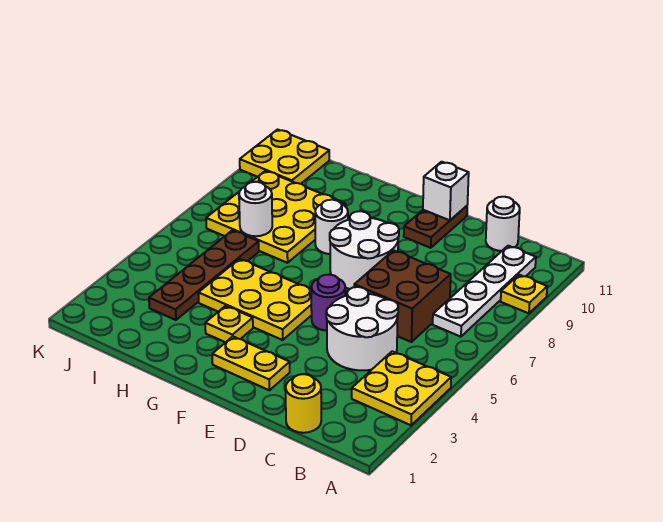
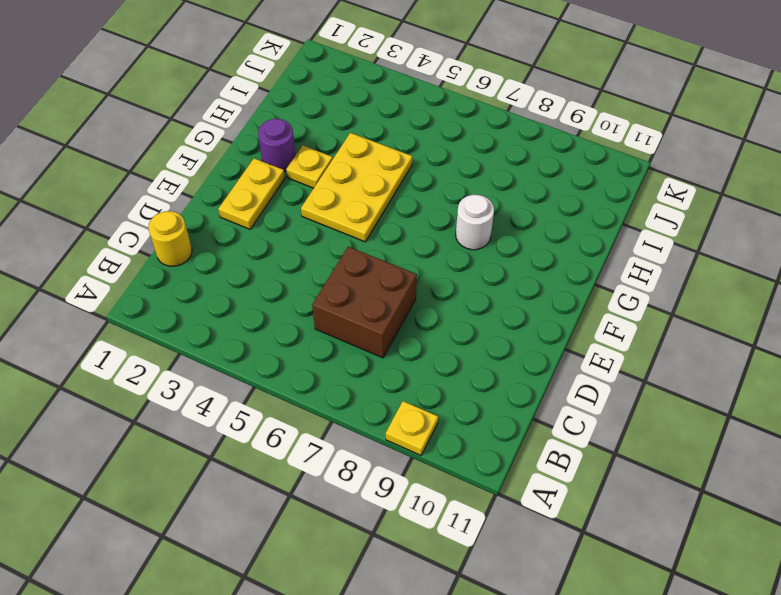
purple 1x1 round brick [258,119,295,172] -> purple 1x1 round brick moved to [311,274,345,331]
none -> yellow 2x2 plate [352,351,451,425]
none -> white 1x4 plate [433,246,536,337]
none -> white 2x2 round brick [326,287,398,370]

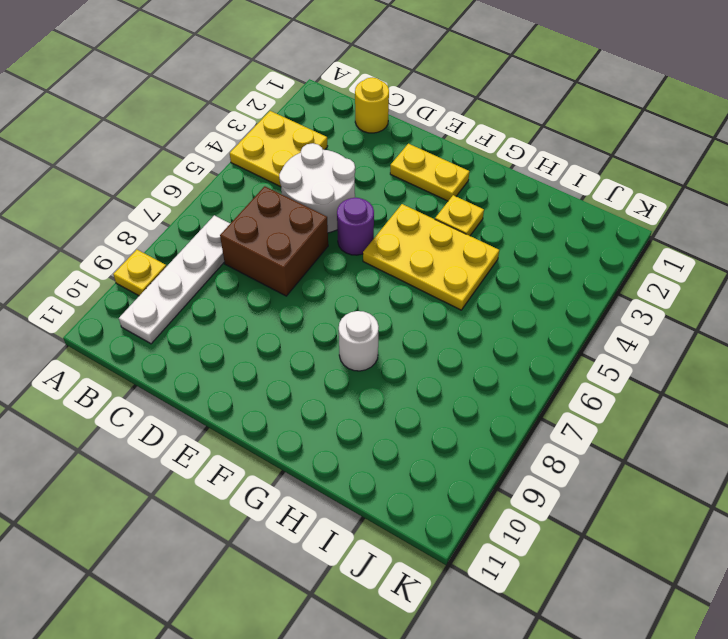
none -> white 1x1 round brick [486,197,520,251]
none -> white 2x2 round brick [330,211,399,289]
none -> brown 1x2 plate [404,206,467,248]

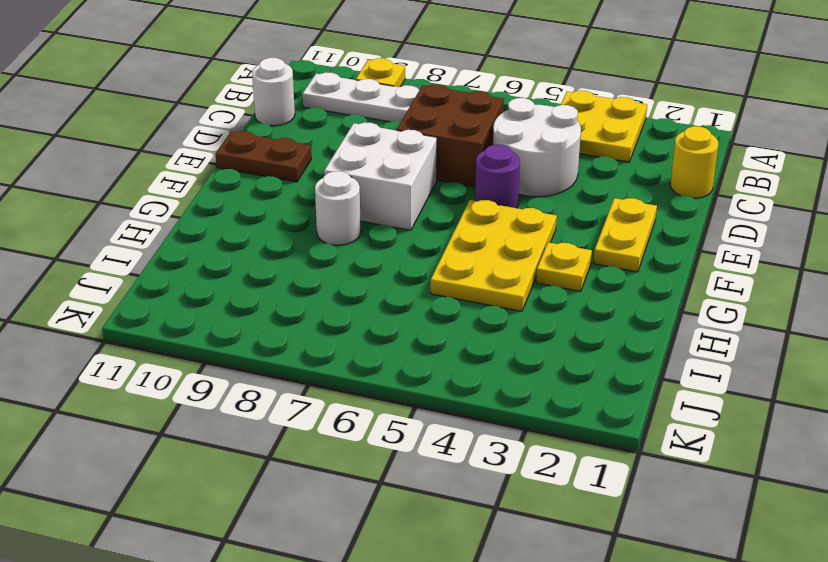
white 2x2 brick [324,122,437,230] -> white 2x2 round brick [330,211,399,289]
none -> yellow 3x3 plate [206,171,346,263]
none -> brown 1x4 plate [149,230,259,320]
none -> yellow 2x2 plate [240,130,329,184]

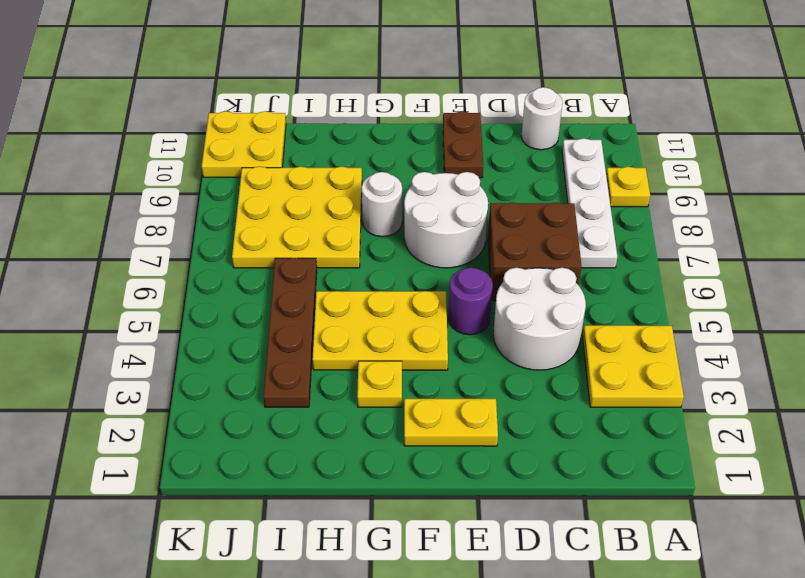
none -> yellow 1x1 round brick [286,374,321,433]
none -> white 1x1 brick [423,162,469,220]
none -> white 1x1 round brick [239,182,272,236]

